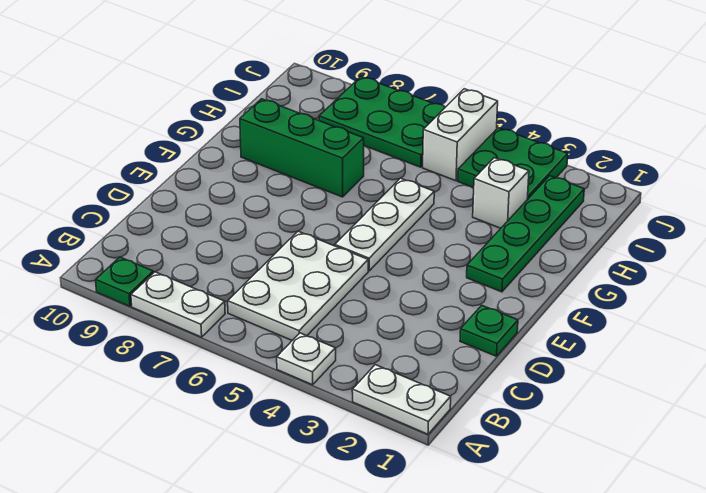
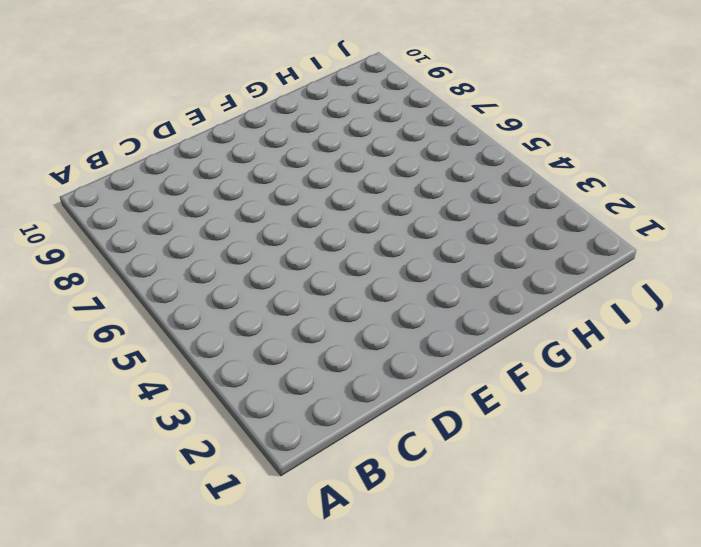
none -> white 1x2 plate [352,365,451,434]
none -> white 1x1 plate [277,333,336,385]
none -> white 1x2 plate [131,272,225,337]

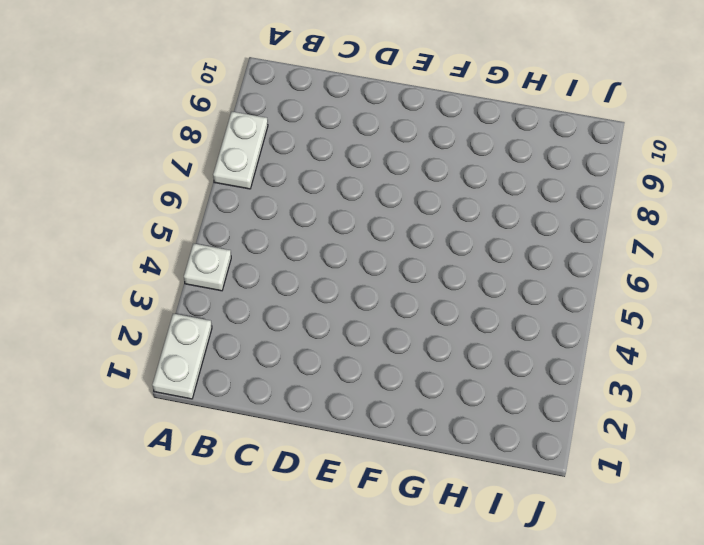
none -> green 1x1 plate [96,257,153,306]
none -> white 2x3 plate [228,231,368,340]
none -> green 1x1 plate [460,305,518,356]

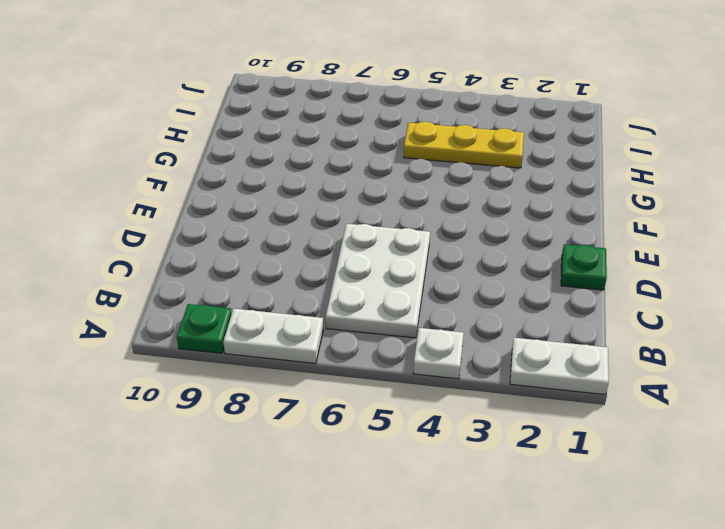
yellow 1x3 plate [404,122,524,168] -> white 1x1 brick [473,158,529,228]
none -> white 1x3 plate [335,178,434,271]
none -> green 1x4 plate [467,176,584,292]
none -> green 1x3 brick [240,99,364,197]

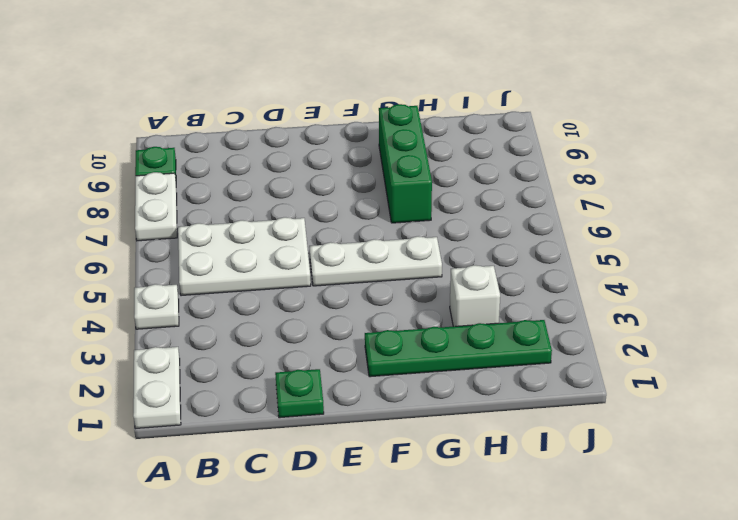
none -> green 2x2 plate [458,128,568,200]
none -> white 1x2 brick [423,89,498,181]
none -> green 2x3 plate [319,77,445,167]

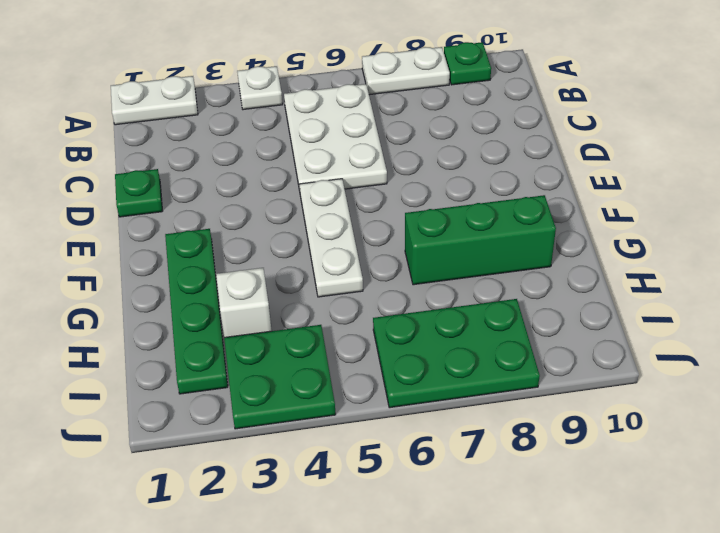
none -> white 1x2 brick [423,89,498,181]

